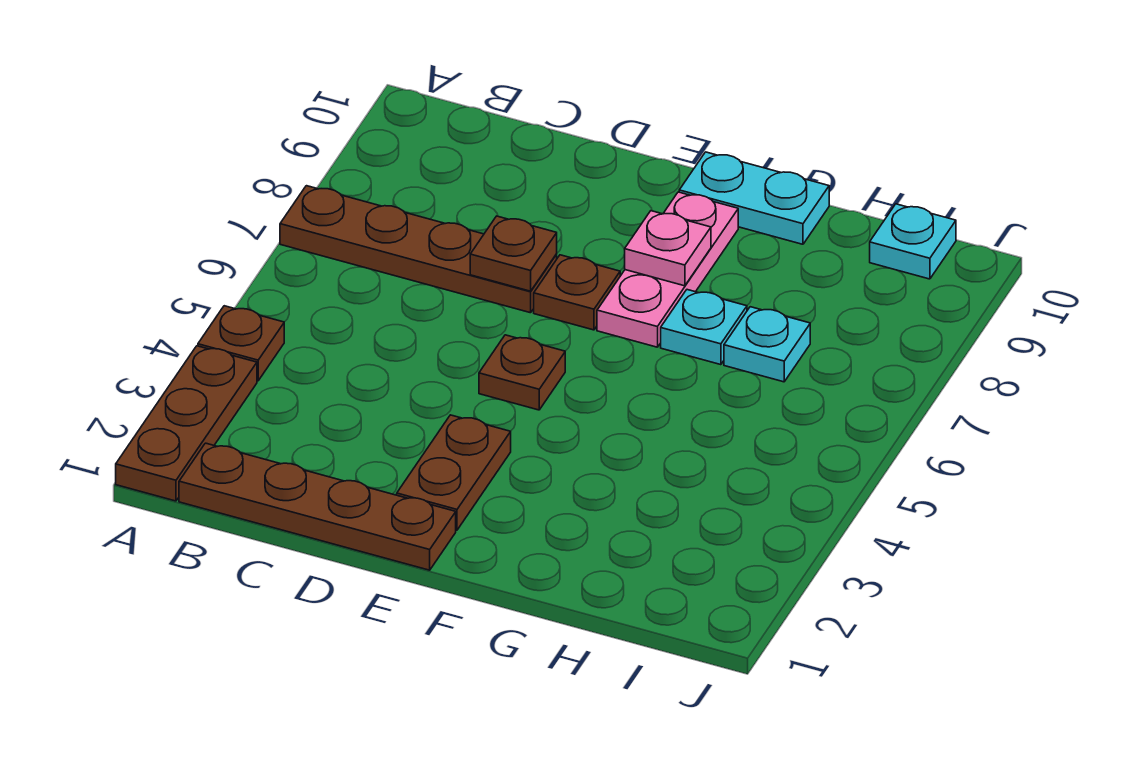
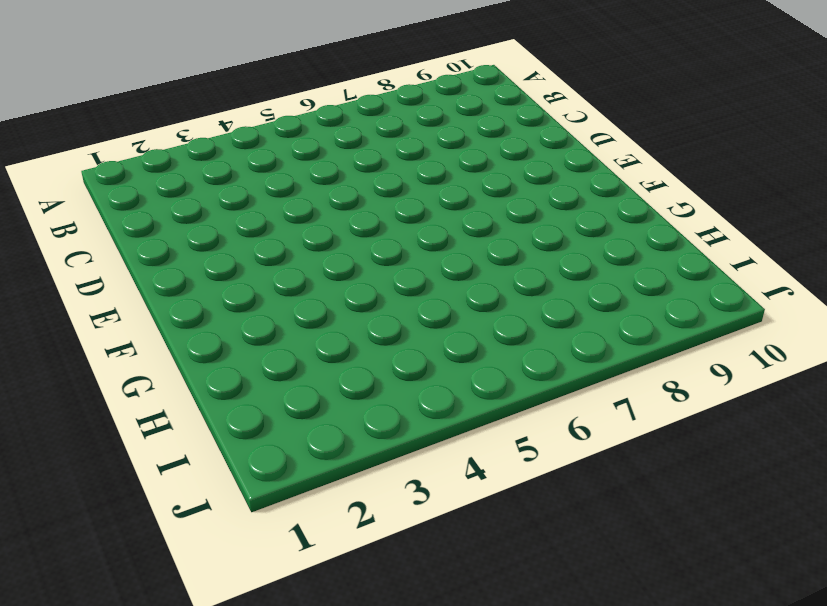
none -> brown 1x3 plate [116,346,257,501]
none -> brown 1x1 plate [198,306,284,381]
none -> brown 1x4 plate [280,186,557,313]

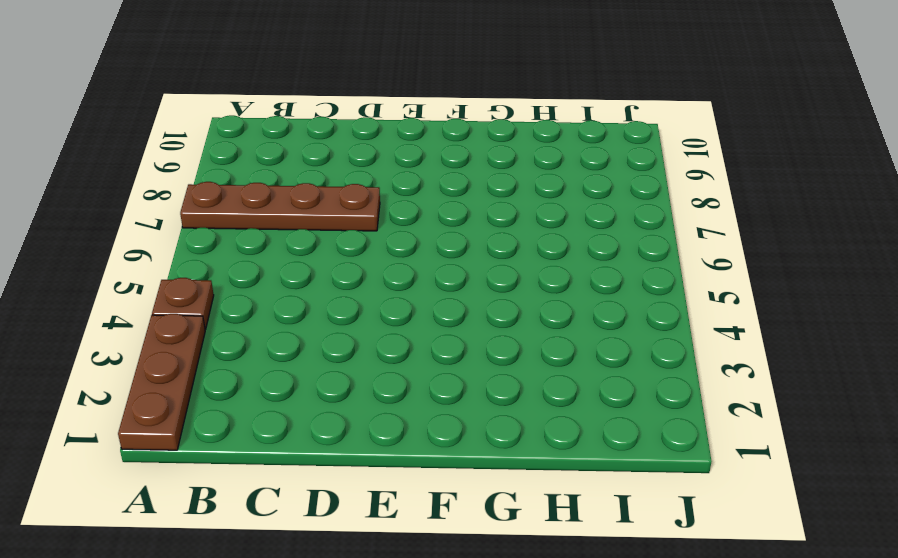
none -> brown 1x4 plate [179,443,456,570]
none -> brown 1x2 plate [397,415,511,530]
none -> brown 1x1 plate [479,335,565,410]

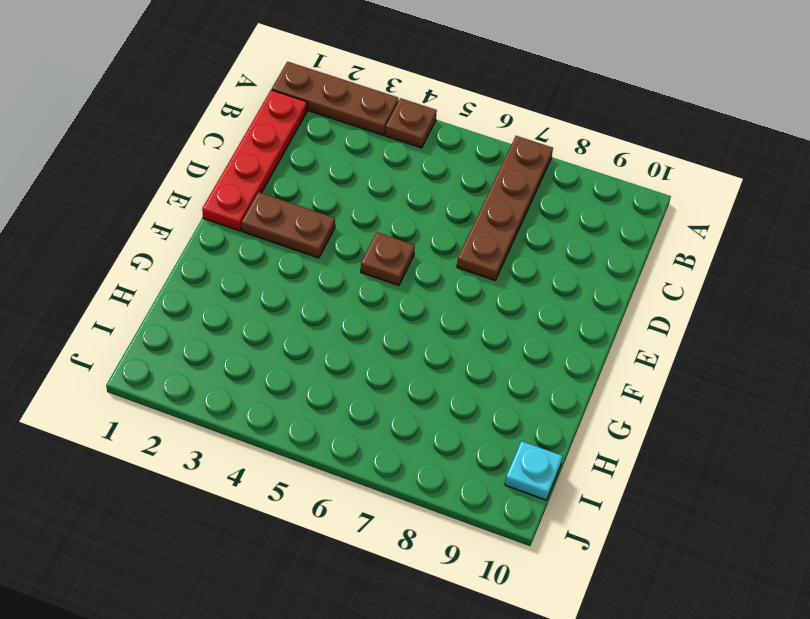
red 1x4 plate [202,90,307,231] -> brown 1x4 plate [179,443,456,570]
none -> brown 1x1 plate [534,255,620,330]
none -> pink 1x3 plate [597,192,738,347]
none -> cyan 1x2 plate [679,152,829,244]

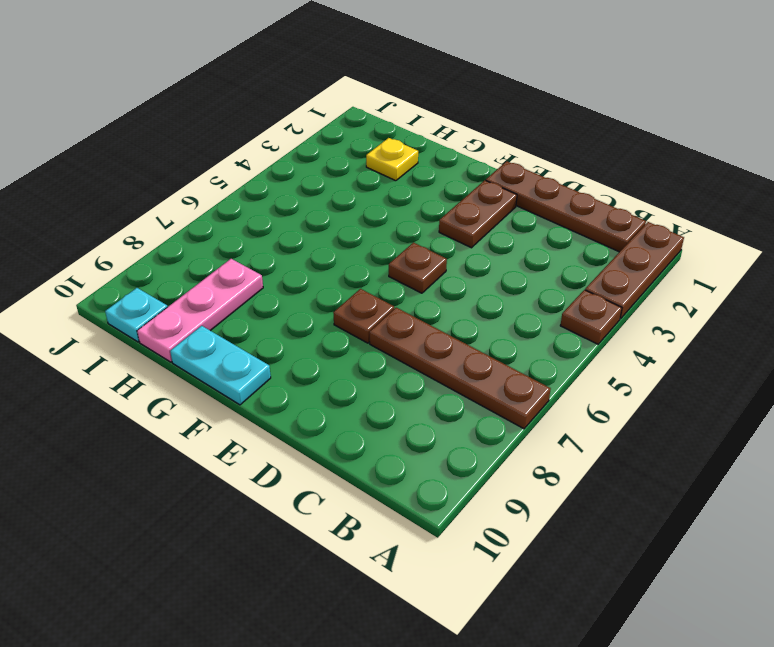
yellow 1x1 plate [366,138,418,181] -> none
pink 1x3 plate [137,259,263,362] -> pink 1x3 plate moved to [597,192,738,347]
none -> cyan 1x1 plate [661,290,747,365]
none -> cyan 1x1 plate [724,307,810,382]
none -> brown 1x1 plate [470,216,557,291]

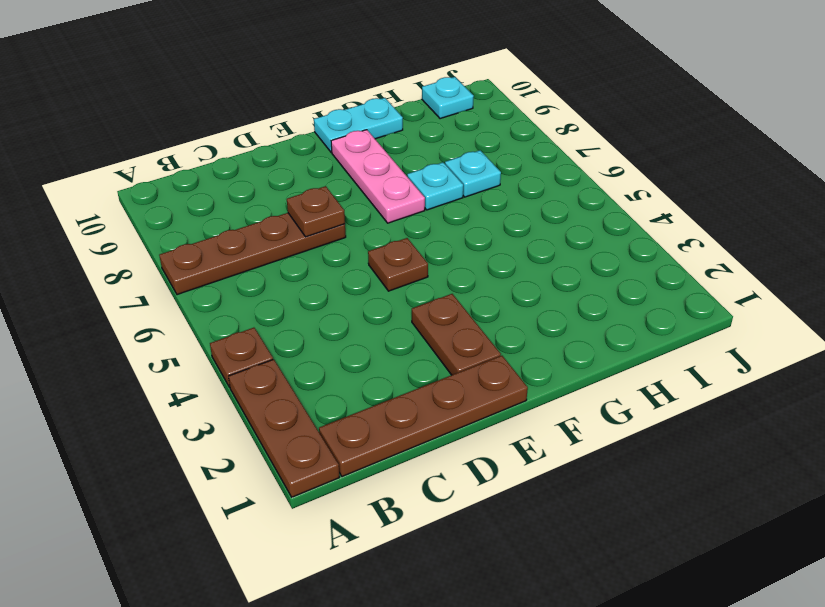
none -> brown 1x1 plate [534,255,620,330]
none -> pink 1x1 plate [625,211,711,286]

